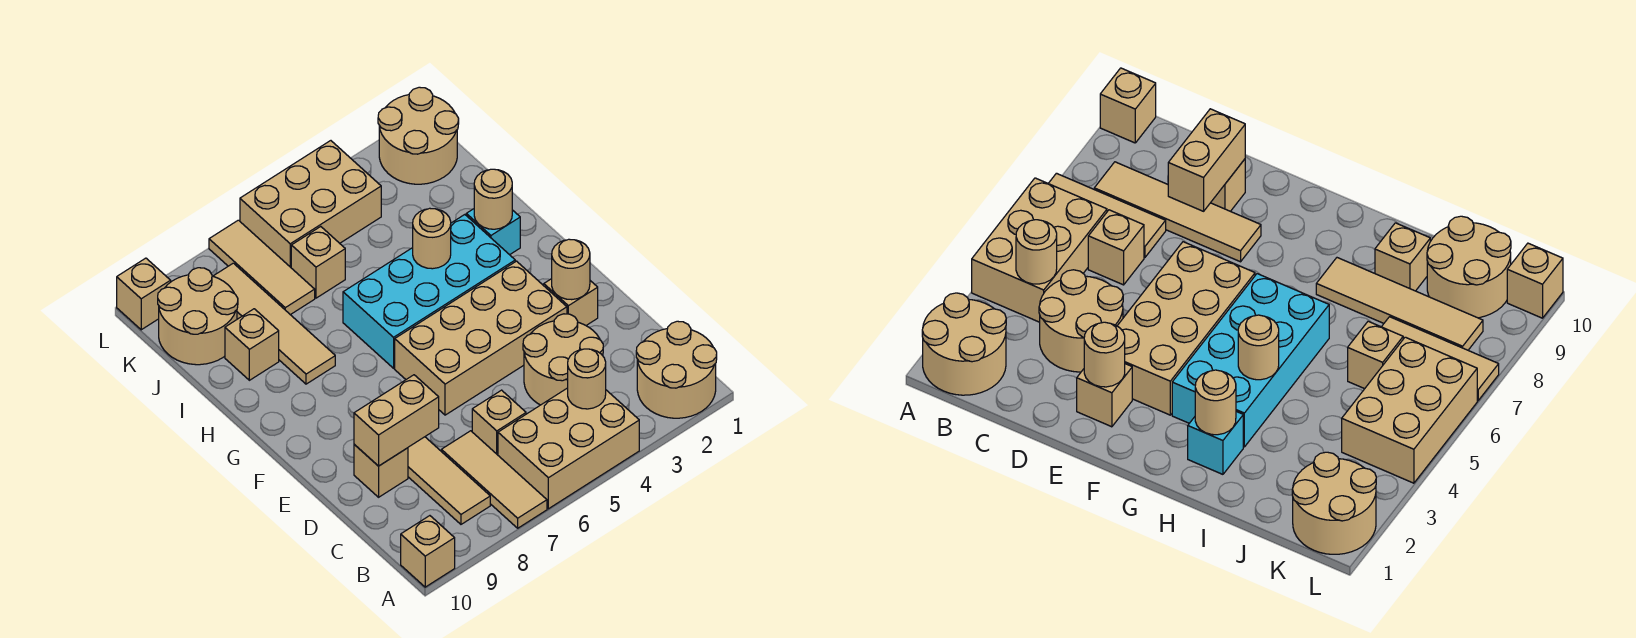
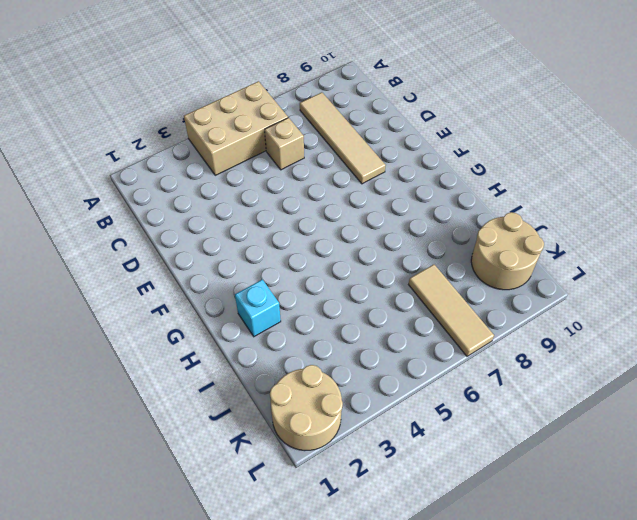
none -> tan 2x2 round brick [636,321,717,418]
none -> tan 1x3 tile [441,431,547,528]
none -> tan 1x1 brick [401,516,455,587]

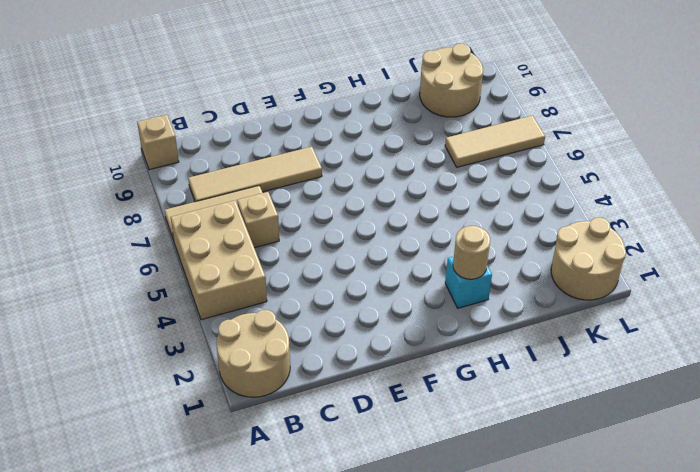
none -> tan 2x2 round brick [523,314,603,405]
none -> tan 1x1 brick [354,444,408,497]
none -> tan 1x1 brick [544,279,598,325]

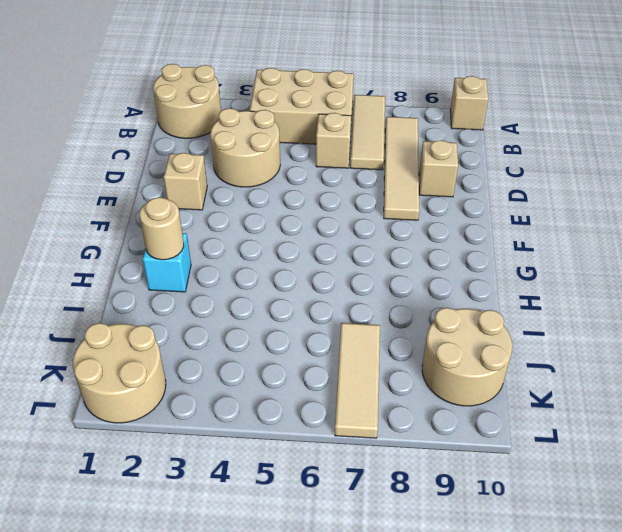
none -> tan 2x4 brick [395,261,567,415]
none -> cyan 2x4 brick [343,215,515,368]
none -> tan 1x4 tile [213,263,335,384]

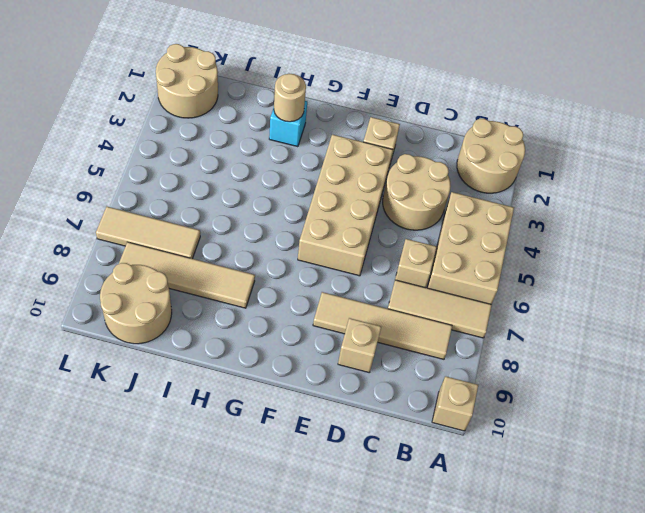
none -> cyan 2x4 brick [343,215,515,368]
none -> tan 1x1 brick [225,309,279,380]
none -> tan 1x1 brick [291,227,345,298]

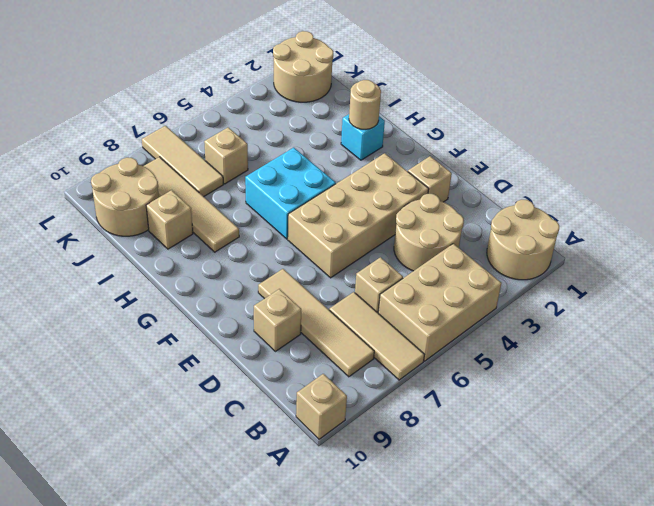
cyan 2x2 brick [245,148,336,239] -> cyan 2x4 brick [343,215,515,368]
none -> tan 2x3 brick [240,141,381,267]
none -> tan 1x1 brick [117,258,171,330]
none -> tan 1x1 round brick [568,349,606,409]

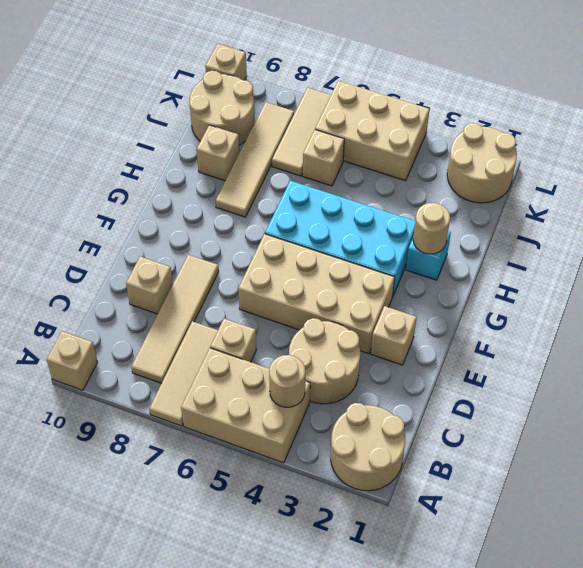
none -> tan 1x2 brick [354,375,439,466]
none -> tan 1x1 round brick [552,239,590,300]
none -> tan 1x1 round brick [413,208,451,269]

